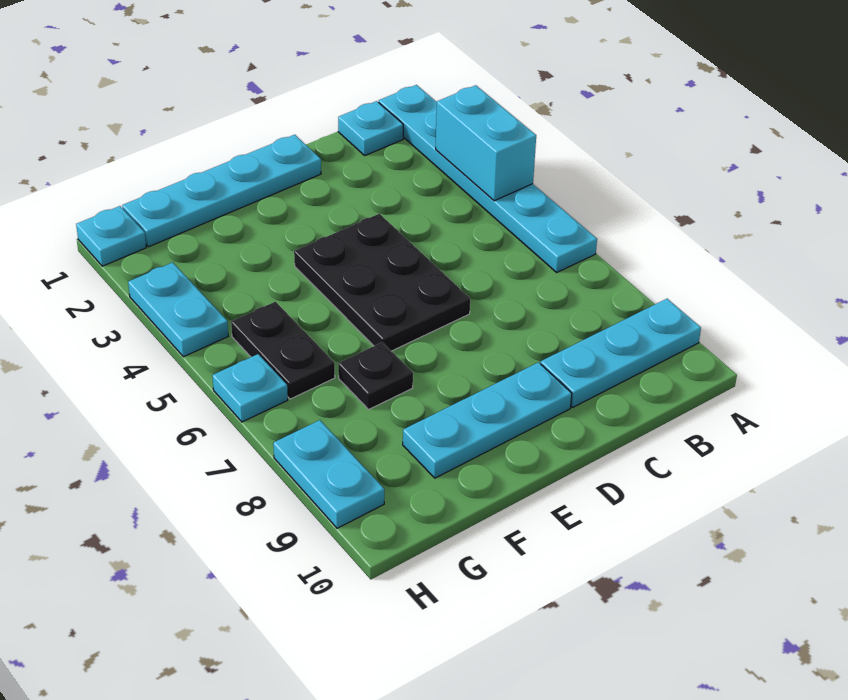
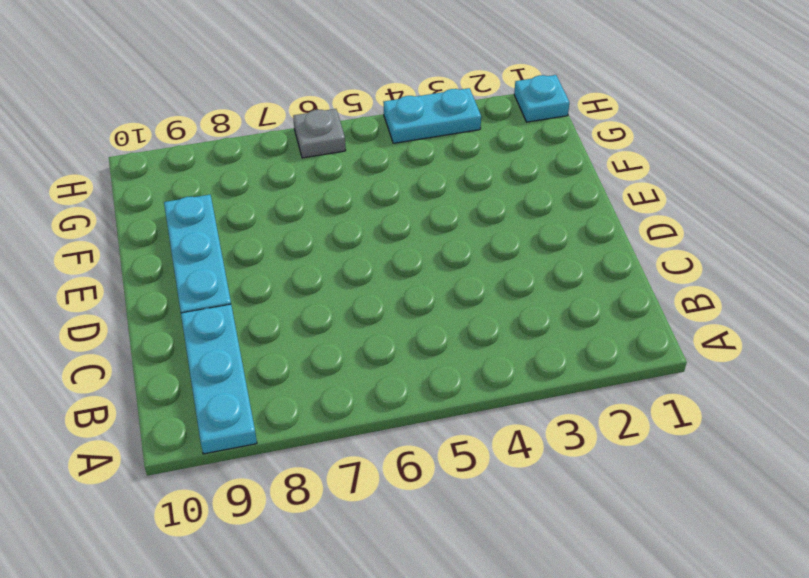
grey 1x1 plate [293,109,346,158] -> cyan 1x1 plate [212,354,288,422]
none -> cyan 1x6 plate [379,85,597,272]
none -> cyan 1x1 plate [338,101,403,155]
none -> cyan 1x4 plate [122,135,321,247]

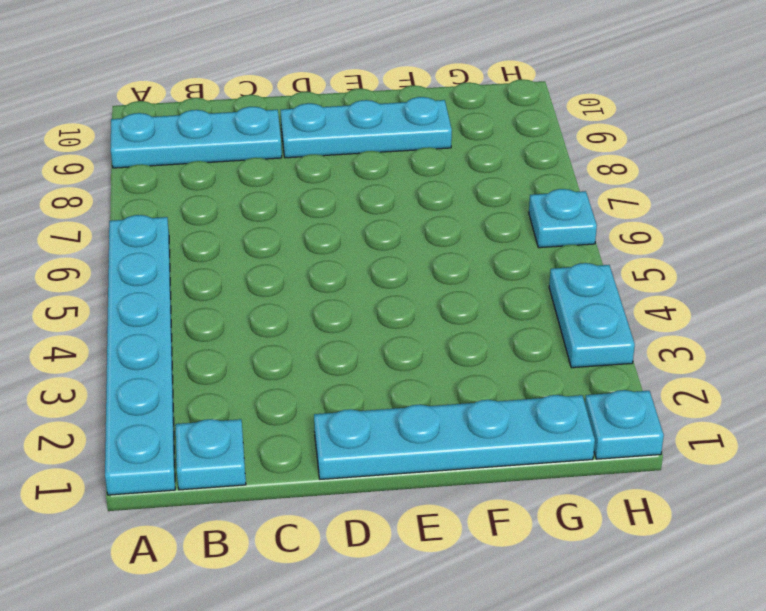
none -> black 2x3 plate [294,214,470,351]
none -> black 1x1 plate [338,342,413,409]
none -> black 1x2 plate [231,302,335,399]

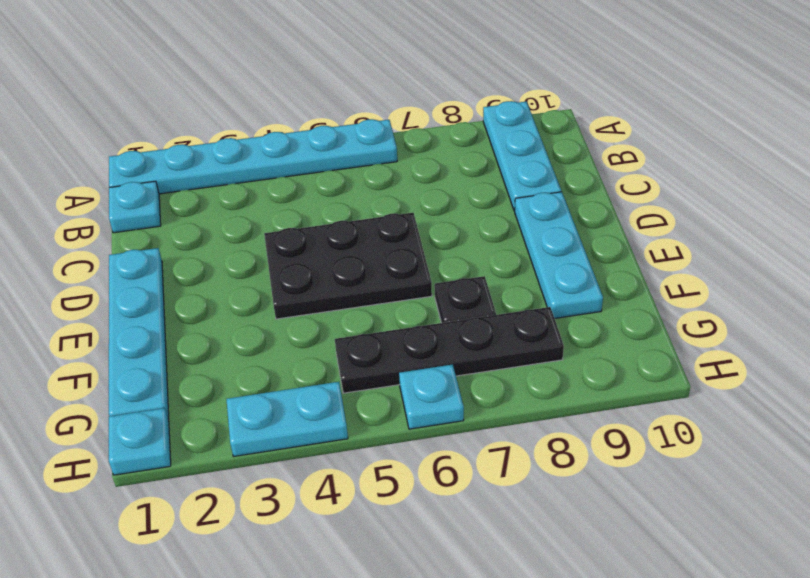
black 1x4 plate [335,307,564,393] -> black 1x2 plate [231,302,335,399]
none -> cyan 1x2 plate [273,420,384,528]
none -> cyan 1x2 brick [436,85,536,201]

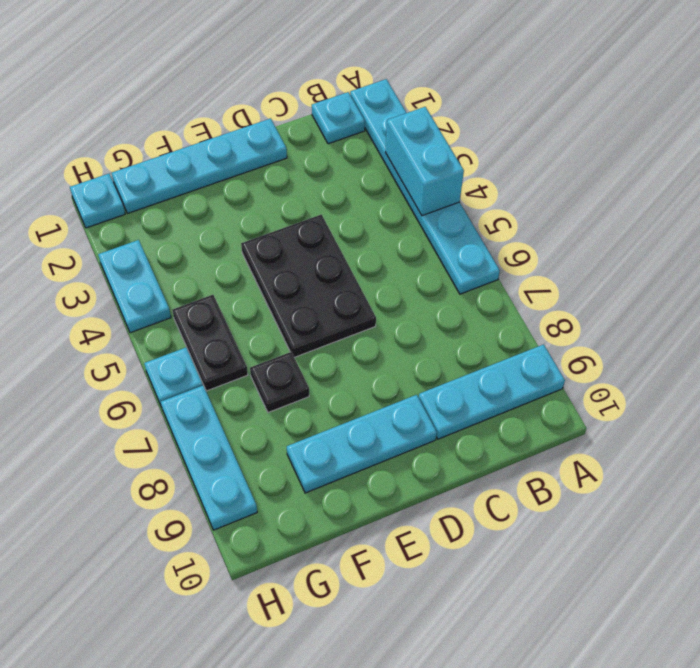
cyan 1x3 plate [161,386,257,530] -> cyan 1x2 plate [273,420,384,528]

